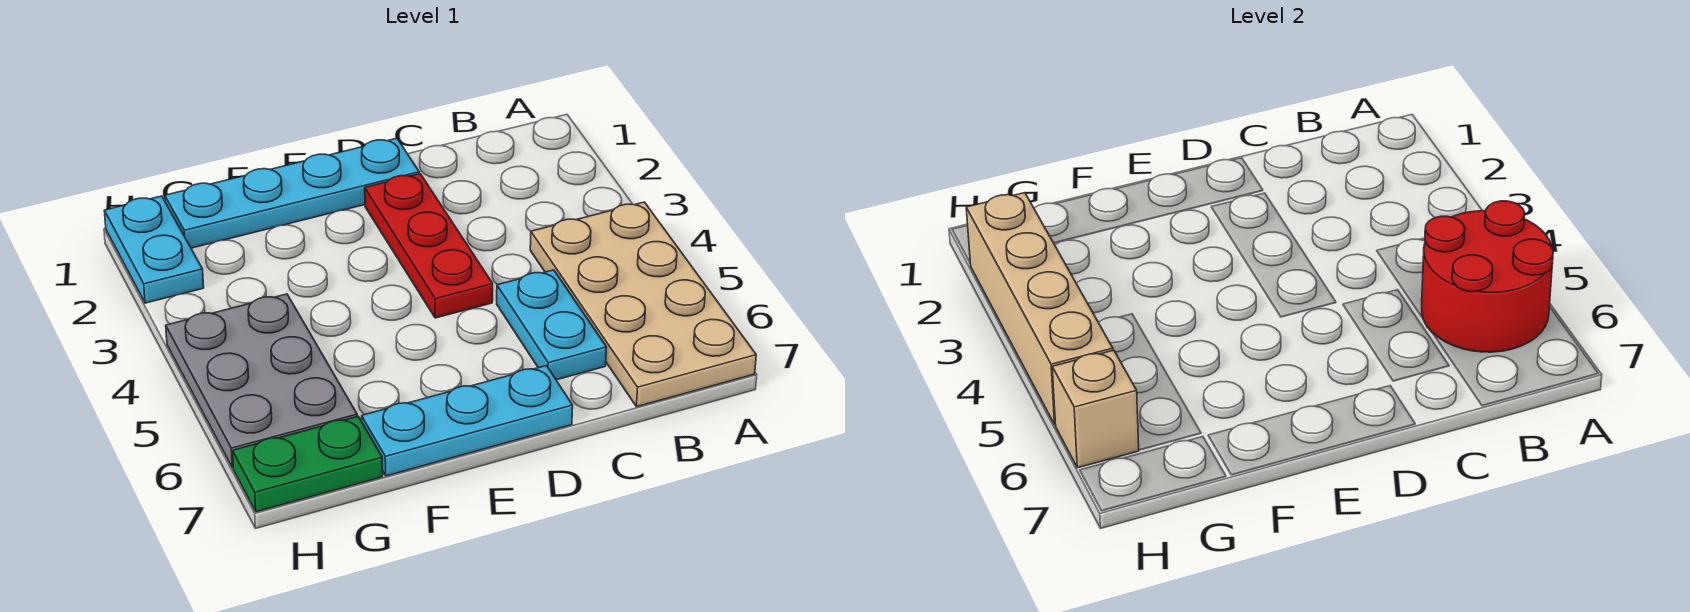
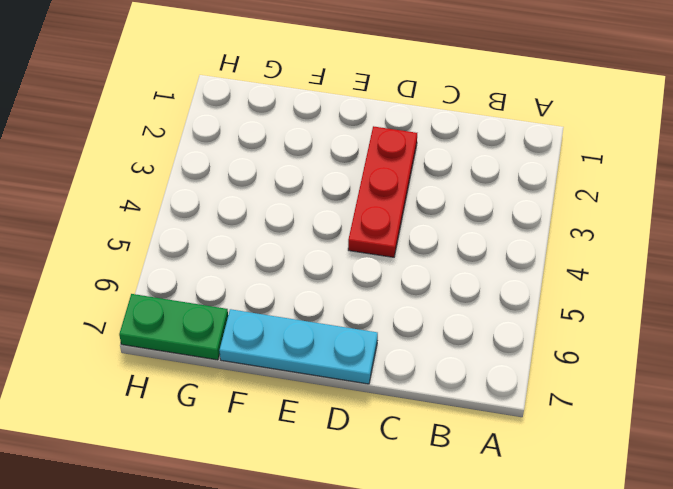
none -> tan 2x4 plate [530,202,756,407]
none -> cyan 1x2 plate [497,270,606,380]

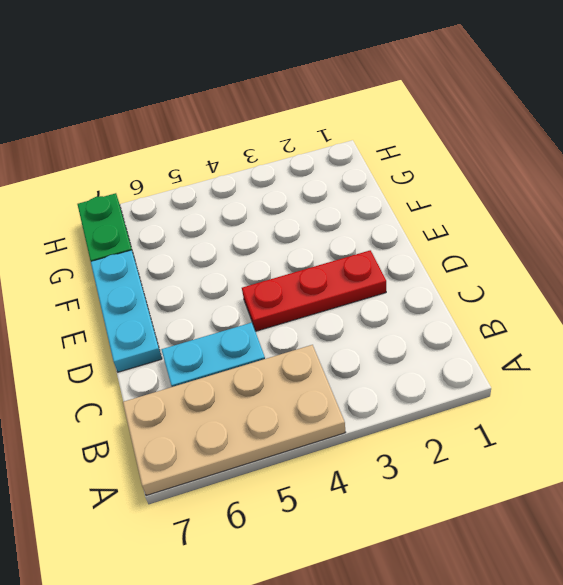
none -> cyan 1x4 plate [165,138,419,248]
none -> grey 2x3 plate [166,294,357,468]

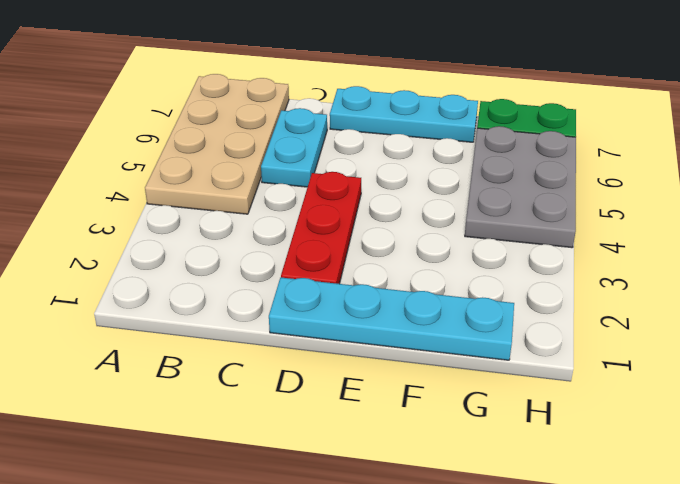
none -> cyan 1x2 plate [104,196,204,303]
none -> red 2x2 round brick [1422,201,1553,352]

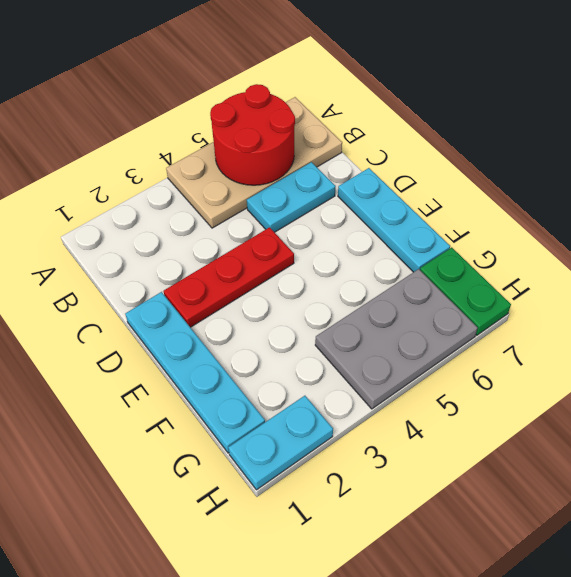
none -> tan 1x4 brick [966,193,1113,425]
none -> tan 1x1 brick [1052,350,1139,468]

